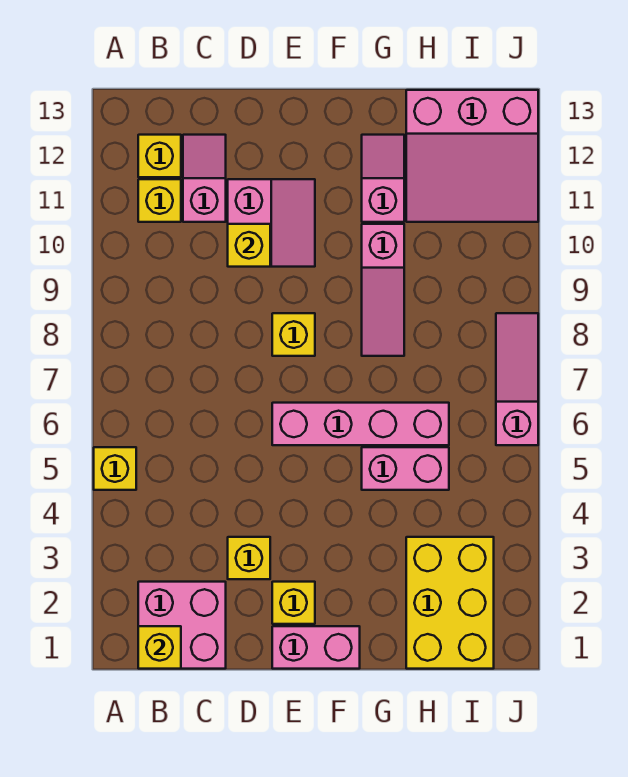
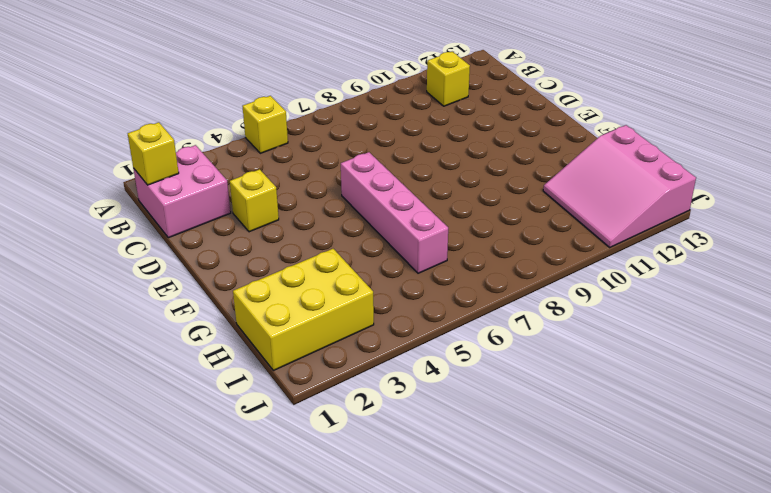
none -> yellow 1x1 brick [138,135,181,177]
none -> pink 1x2 slope [183,135,226,222]
none -> pink 2x2 slope [228,179,315,267]

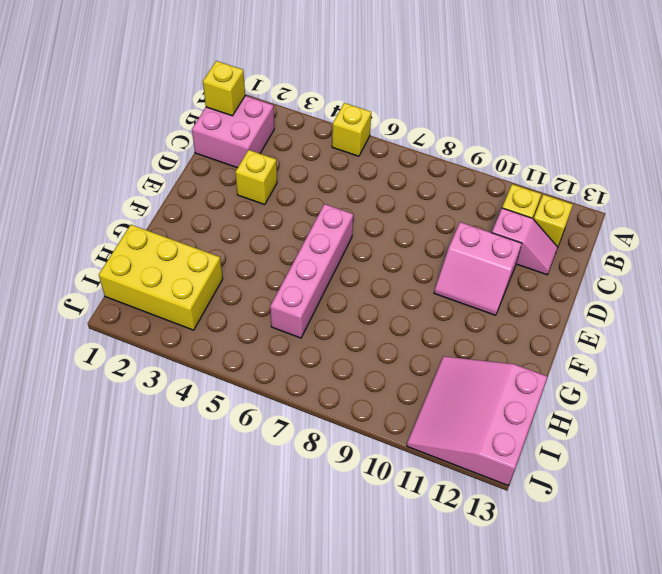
none -> pink 1x2 brick [272,626,360,669]
none -> yellow 1x1 brick [272,582,315,624]
none -> yellow 1x1 brick [272,313,315,356]

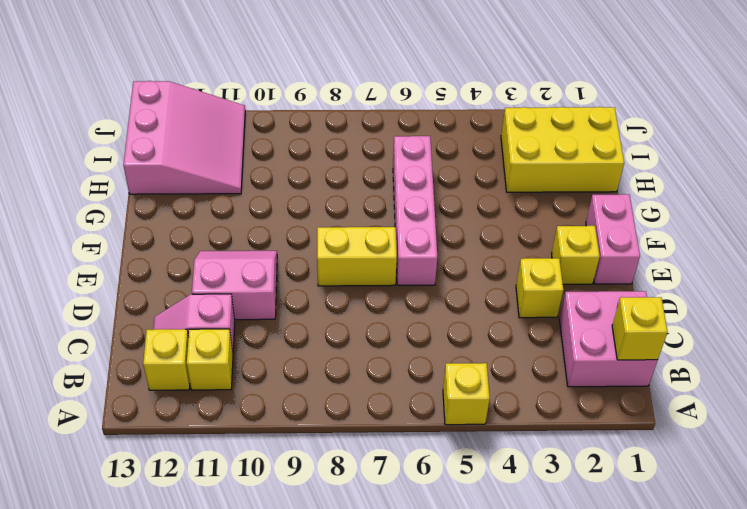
yellow 1x2 brick [317,227,397,286] -> yellow 1x1 brick [272,313,315,356]
none -> pink 1x2 brick [362,447,449,490]
none -> pink 1x3 slope [362,224,404,356]
none -> pink 1x2 slope [362,135,404,222]

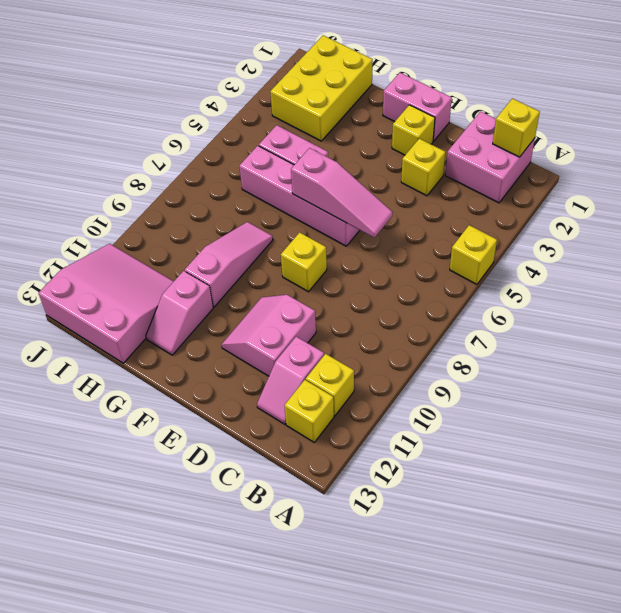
pink 1x3 slope [291,148,392,238] -> pink 1x3 slope turned to [496,313,538,445]
none -> yellow 1x1 brick [228,224,270,267]

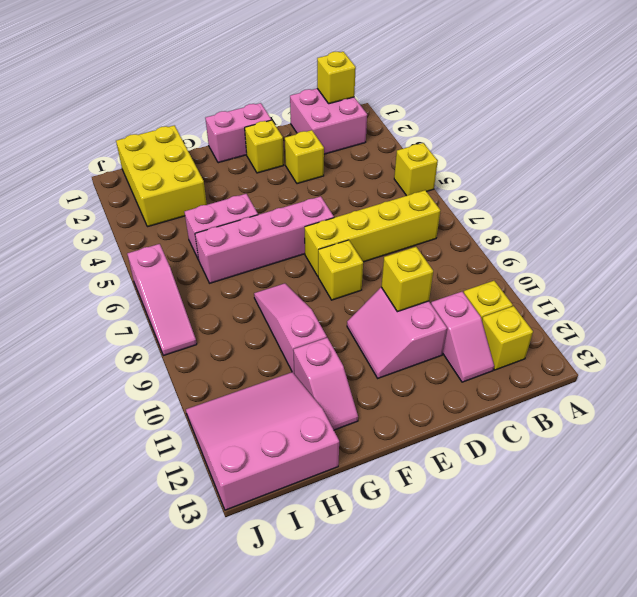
yellow 1x4 brick [305,190,440,276] -> none

